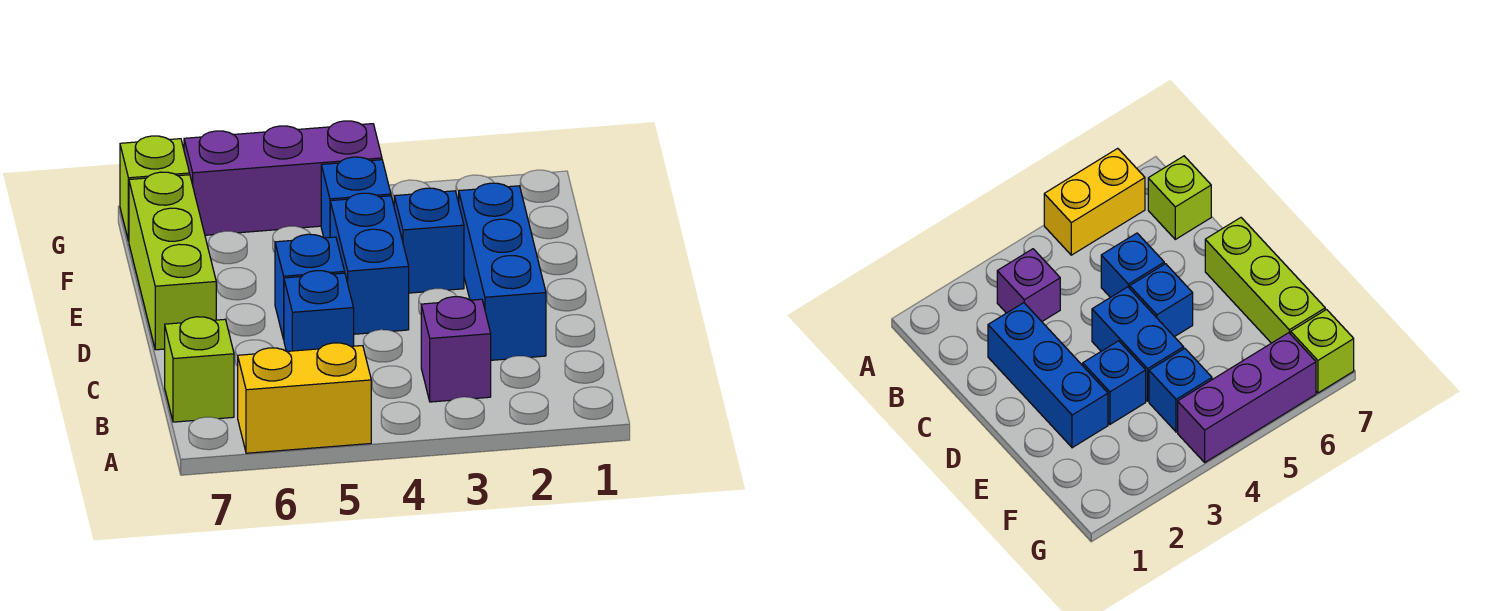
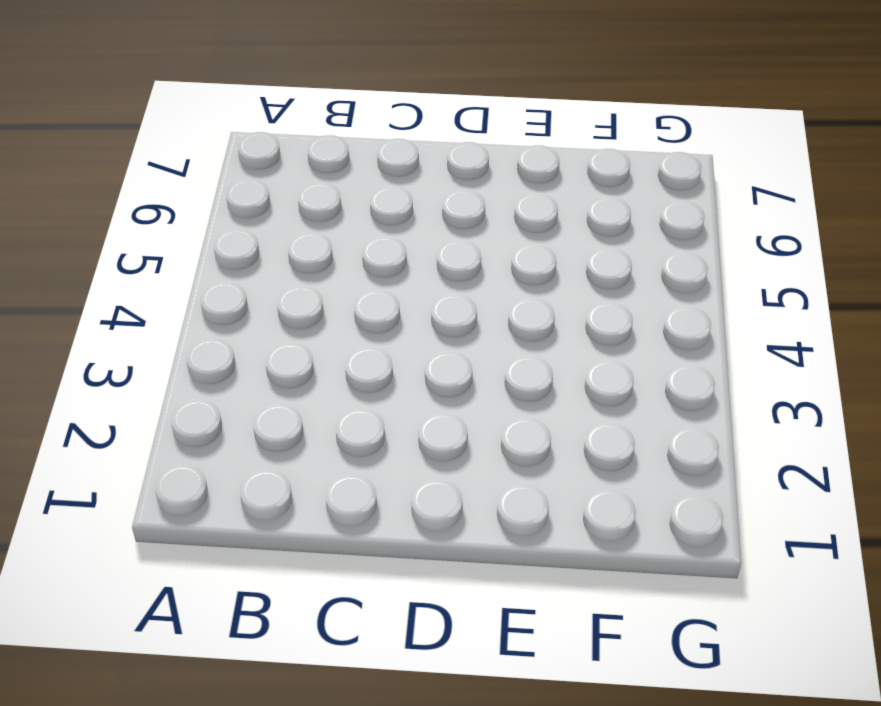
none -> yellow 1x2 brick [238,343,371,453]
none -> purple 1x1 brick [421,297,491,402]
none -> lime 1x1 brick [165,317,234,422]

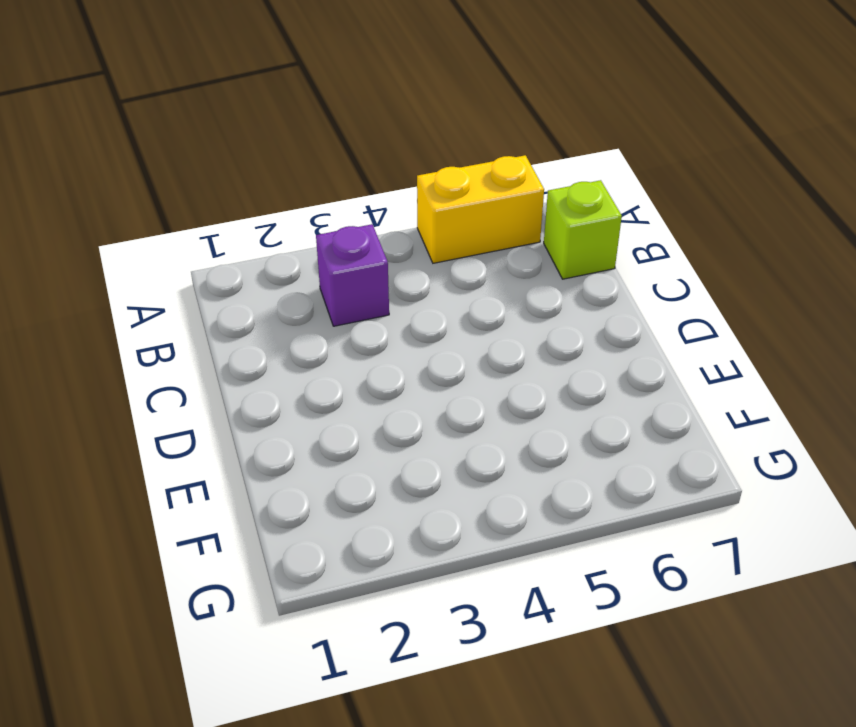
none -> blue 1x3 brick [459,183,546,360]
none -> blue 1x1 brick [284,271,354,351]
none -> blue 1x2 brick [330,193,409,334]

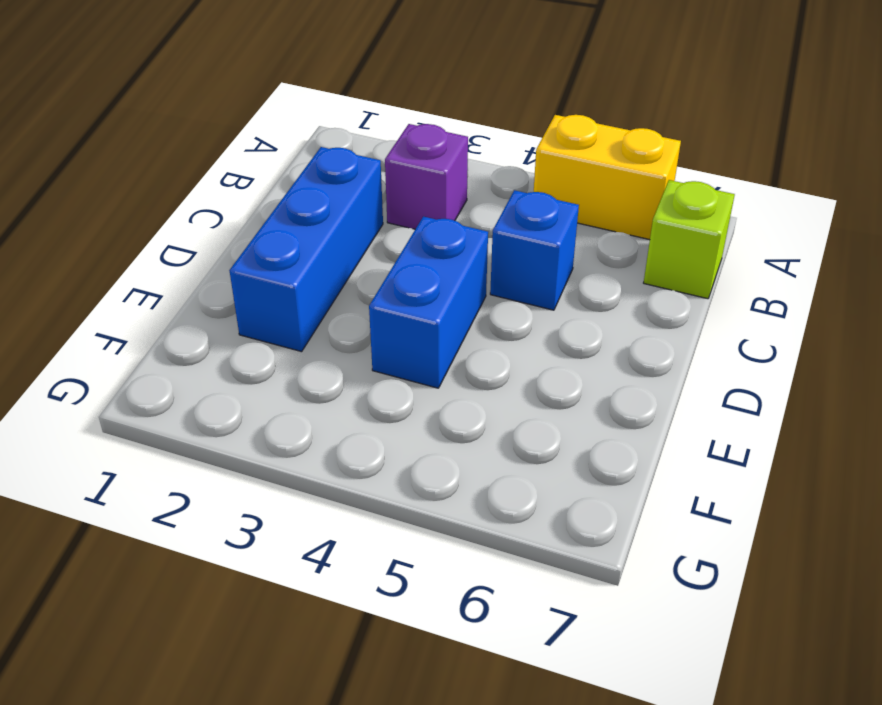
none -> blue 1x1 brick [275,234,345,339]
none -> lime 1x3 brick [129,172,216,350]
none -> blue 1x1 brick [394,188,464,293]

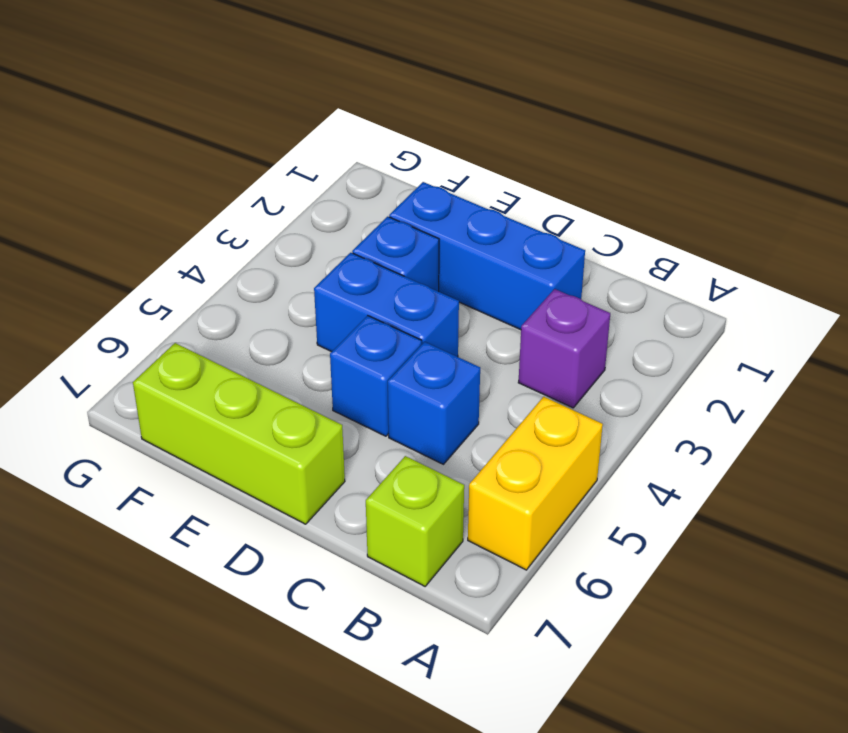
none -> blue 1x1 brick [321,157,391,238]
none -> purple 1x3 brick [184,121,382,235]
none -> lime 1x1 brick [120,136,190,241]

